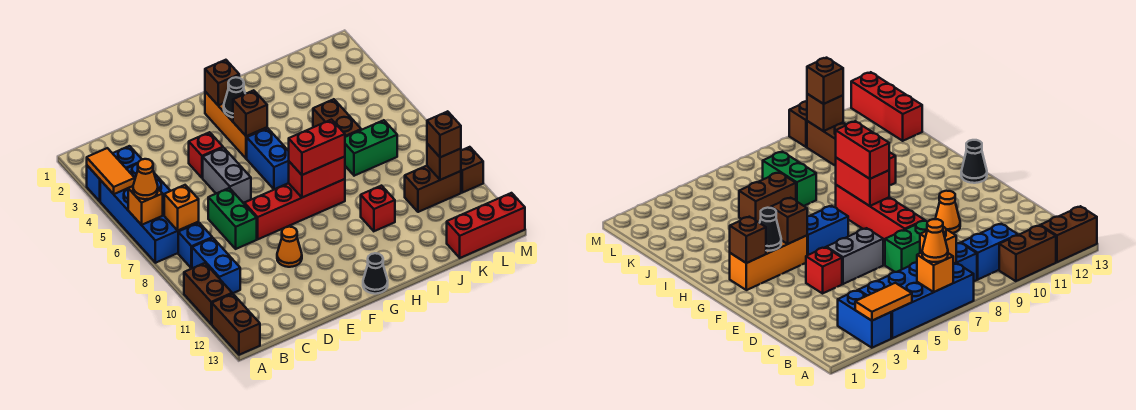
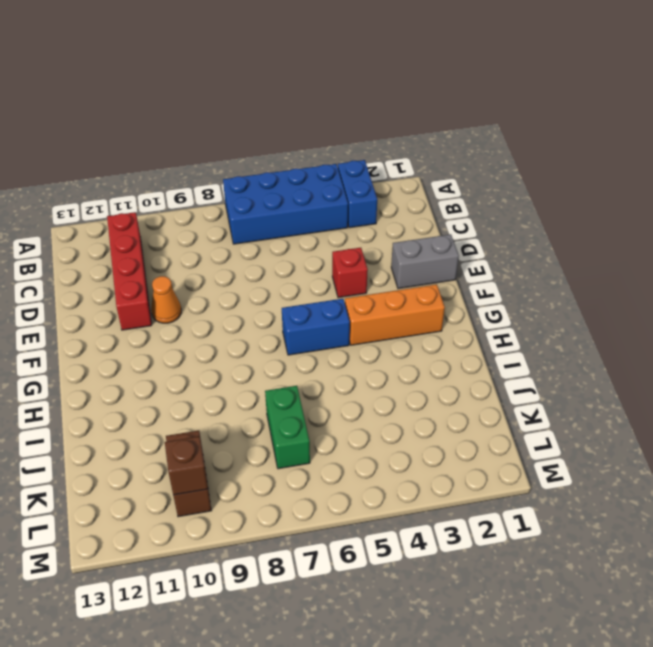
red 1x4 brick [107,212,152,330] -> red 1x4 brick moved to [244,179,345,239]
grey 1x2 brick [391,234,459,289] -> grey 1x2 brick moved to [203,148,251,203]
none -> brown 1x2 brick [184,263,232,324]
none -> brown 1x2 brick [212,294,260,355]
none -> blue 1x1 brick [178,223,212,269]
none -> blue 1x2 brick [192,238,240,294]

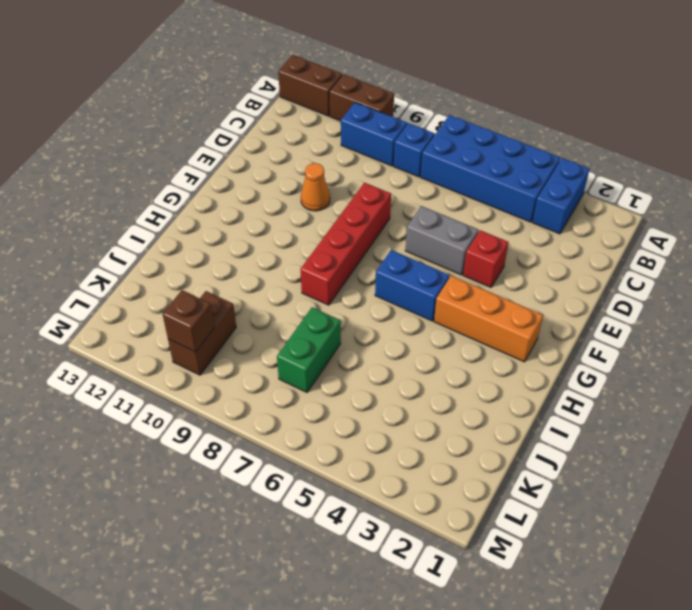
none -> green 1x2 brick [208,188,257,249]
none -> black 1x1 cone [363,253,388,294]
none -> red 1x1 brick [361,186,395,231]
none -> brown 1x2 brick [313,99,361,137]

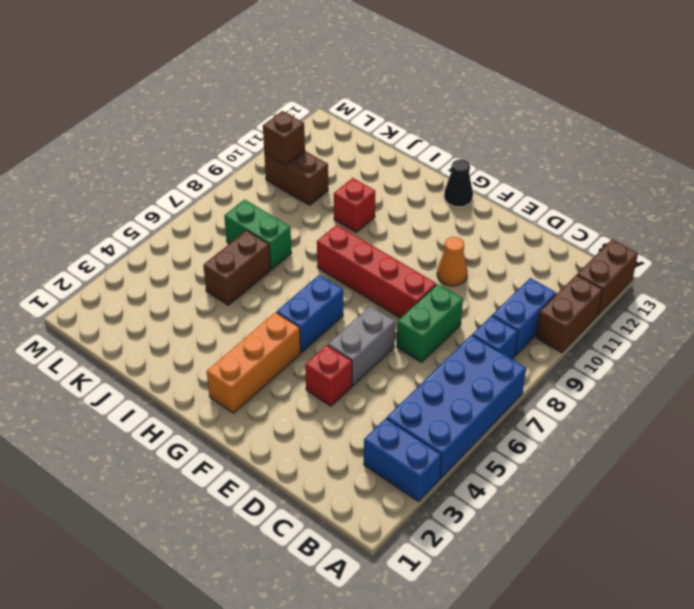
none -> red 1x3 brick [447,193,525,258]
none -> brown 1x1 brick [461,147,483,193]
none -> orange 1x2 tile [87,148,135,194]
none -> orange 1x1 brick [128,186,163,225]

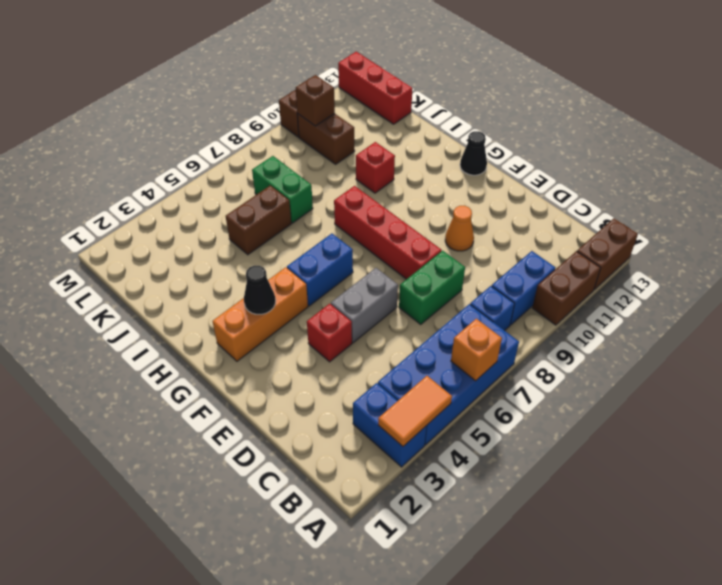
none -> orange 1x1 brick [164,185,199,230]
none -> brown 1x1 brick [205,60,239,106]
none -> brown 1x1 brick [233,90,267,136]
none -> red 1x2 brick [289,157,345,197]

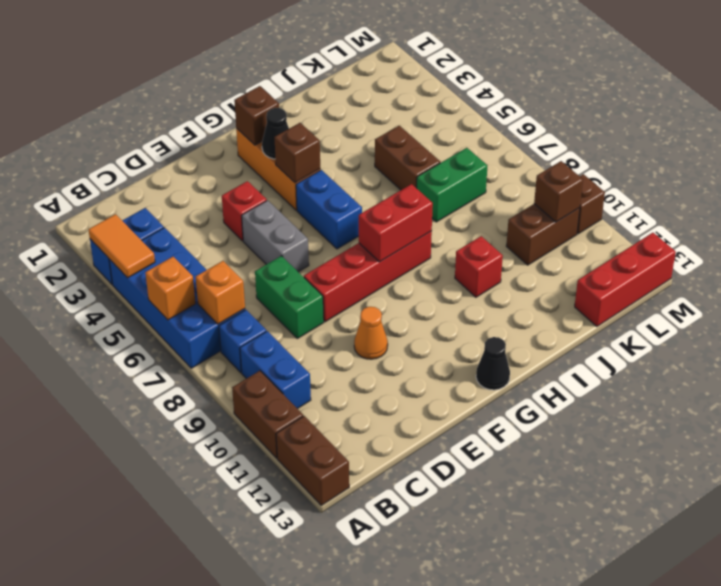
none -> orange 1x1 cone [133,159,158,199]
none -> red 1x2 brick [289,120,345,175]
none -> brown 1x1 brick [427,111,461,157]

